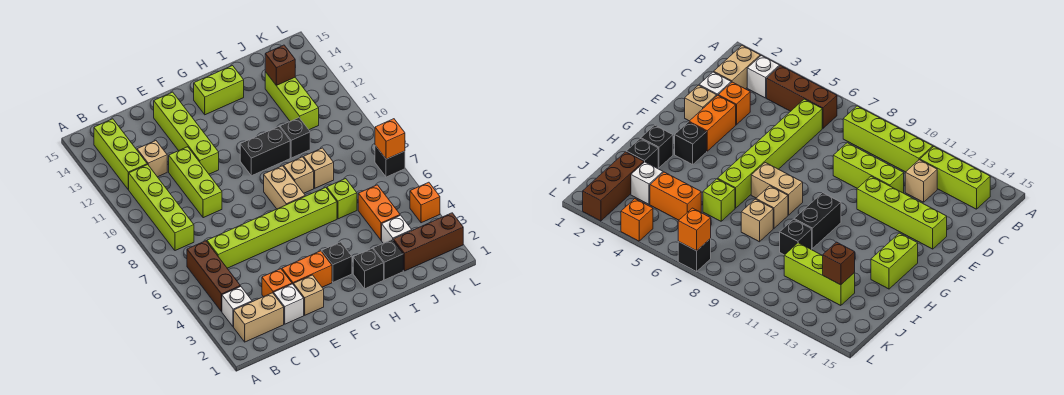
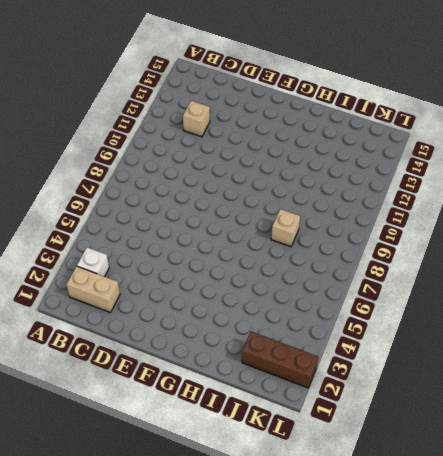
none -> brown 1x3 brick [187,241,240,312]
none -> lime 1x4 brick [128,164,194,251]
none -> lime 1x3 brick [94,119,147,189]
none -> lime 1x6 brick [207,187,337,268]

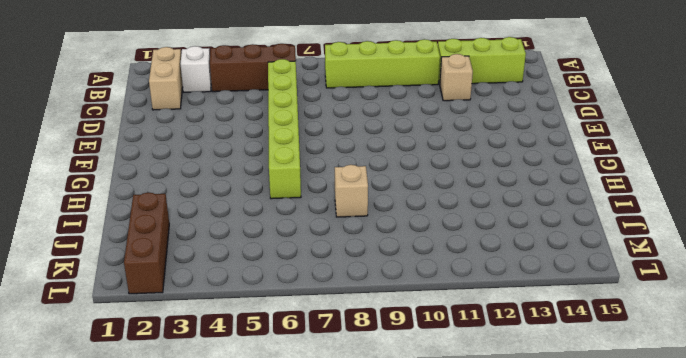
none -> white 1x1 brick [274,284,304,324]
none -> orange 1x1 brick [262,269,292,297]
none -> lime 1x3 brick [169,147,222,218]
none -> tan 1x1 brick [294,275,324,315]

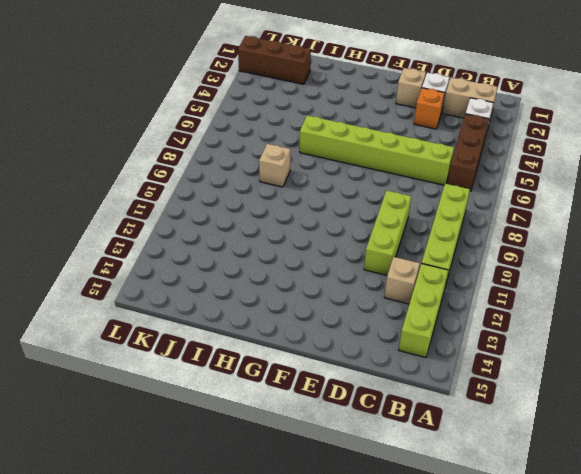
none -> orange 1x2 brick [282,251,332,287]
none -> lime 1x4 brick [154,92,219,174]
none -> black 1x1 brick [322,242,352,282]
none -> tan 1x2 brick [264,166,305,209]

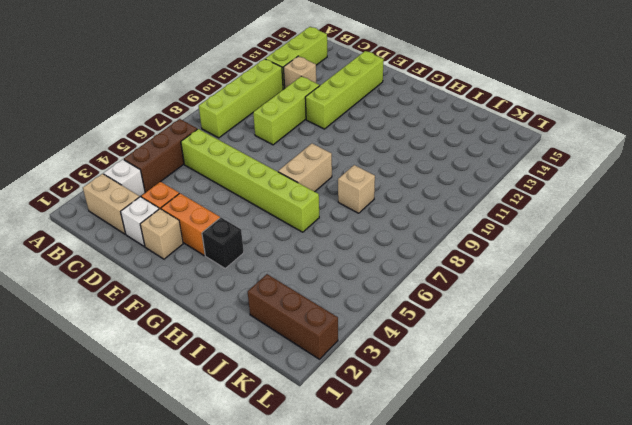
none -> black 1x2 brick [240,127,290,176]
none -> lime 1x2 brick [194,66,244,115]
none -> black 1x1 brick [353,248,384,289]
none -> tan 1x1 brick [284,157,314,193]

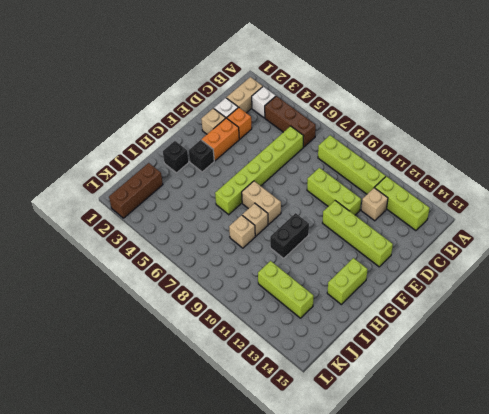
none -> black 1x1 brick [373,239,403,280]
none -> lime 1x1 brick [327,179,357,219]
none -> black 1x1 brick [280,118,310,158]
none -> white 1x1 brick [382,215,412,243]

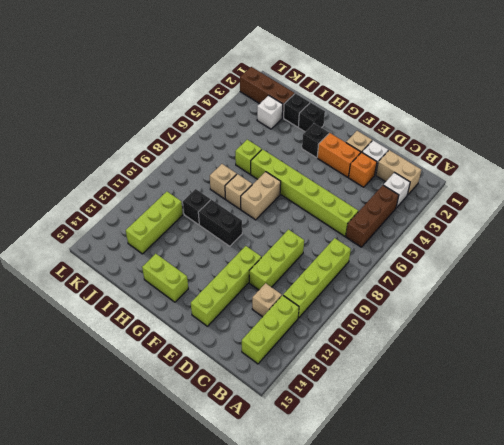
none -> orange 1x2 brick [358,185,400,241]
none -> orange 1x1 brick [410,182,440,223]
none -> black 1x1 brick [375,145,405,177]
none -> brown 1x1 brick [265,45,295,85]

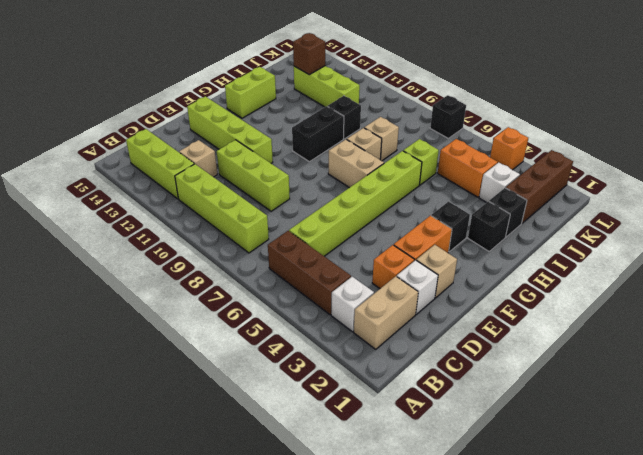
none -> orange 1x1 brick [375,119,405,159]

